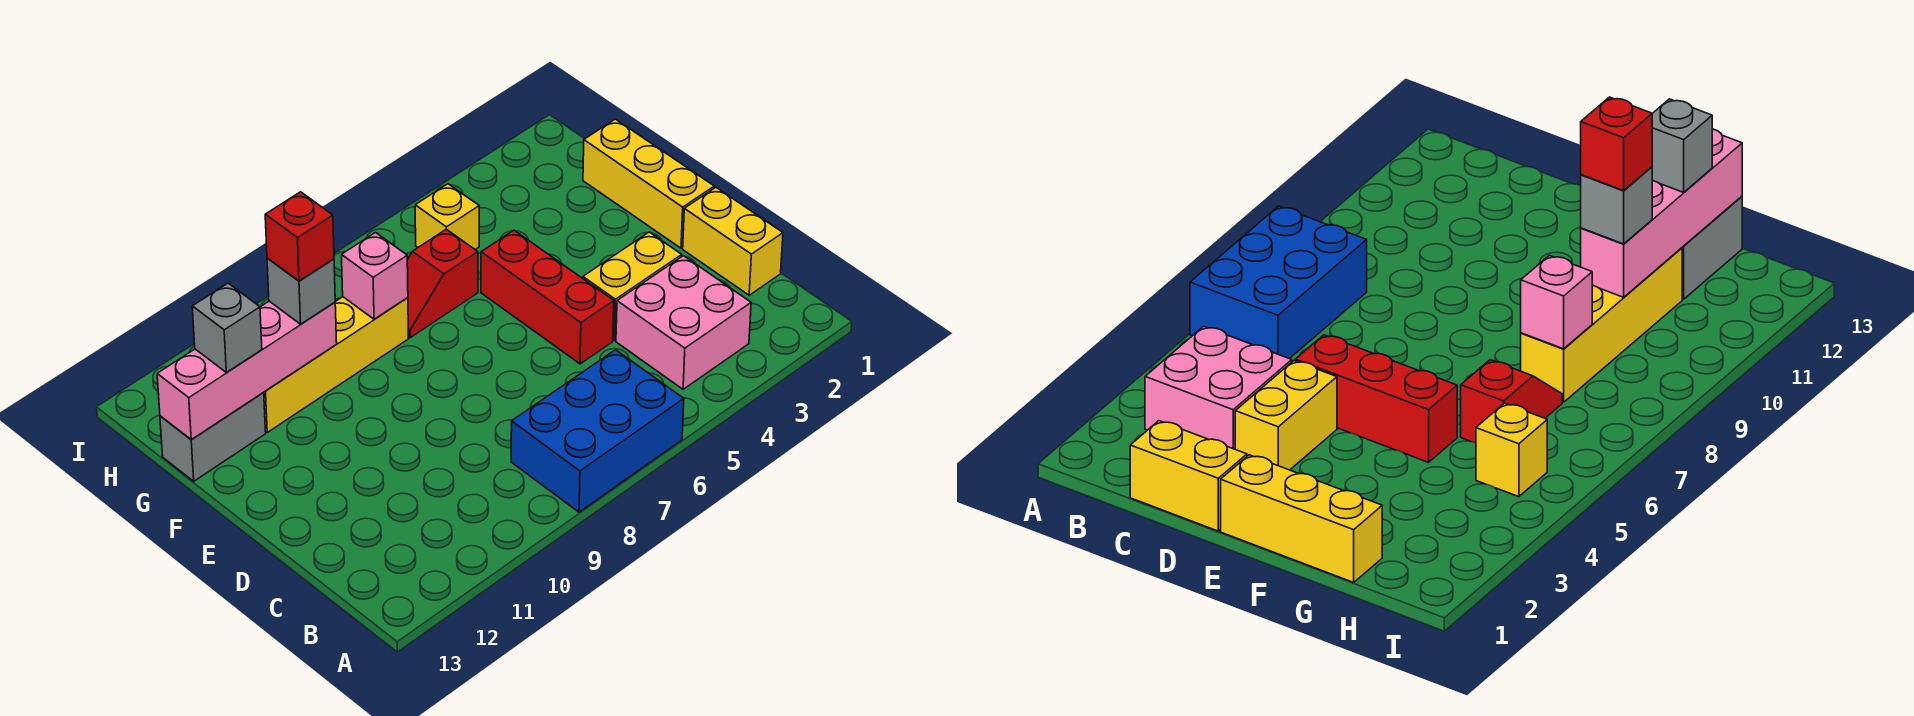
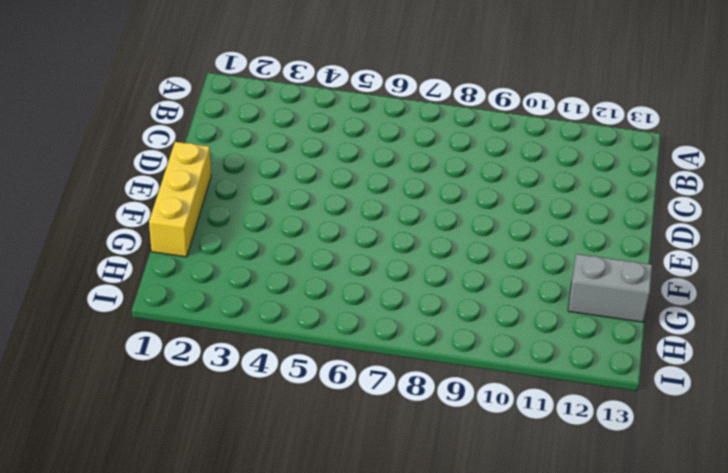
none -> blue 2x3 brick [511,350,684,512]
none -> pink 2x2 brick [616,256,751,389]
none -> yellow 1x2 brick [683,187,783,295]

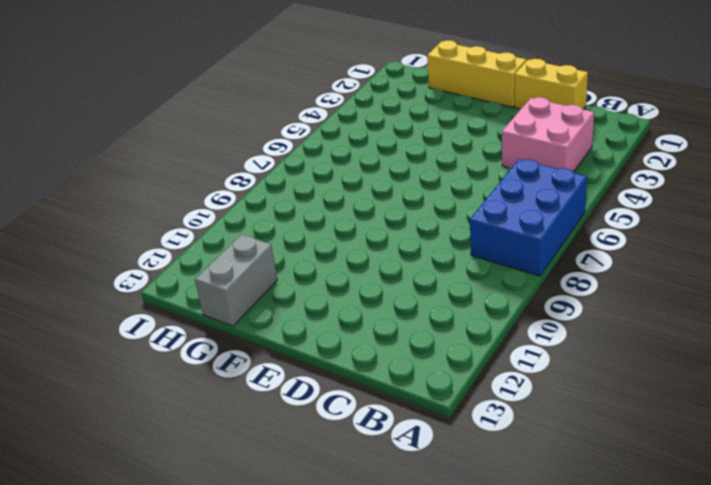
none -> yellow 1x2 brick [583,232,682,340]
none -> red 1x3 brick [481,230,614,364]
none -> red 1x2 slope [407,229,478,338]

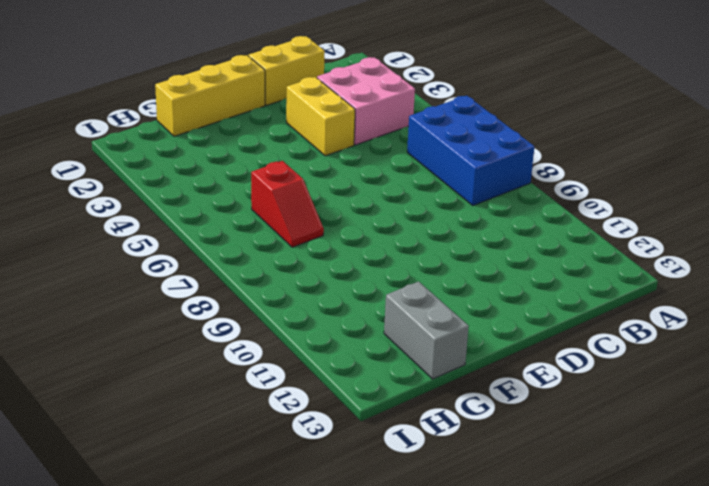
none -> red 1x3 brick [481,230,614,364]
none -> yellow 1x4 brick [263,297,409,432]
none -> yellow 1x1 brick [415,184,479,249]

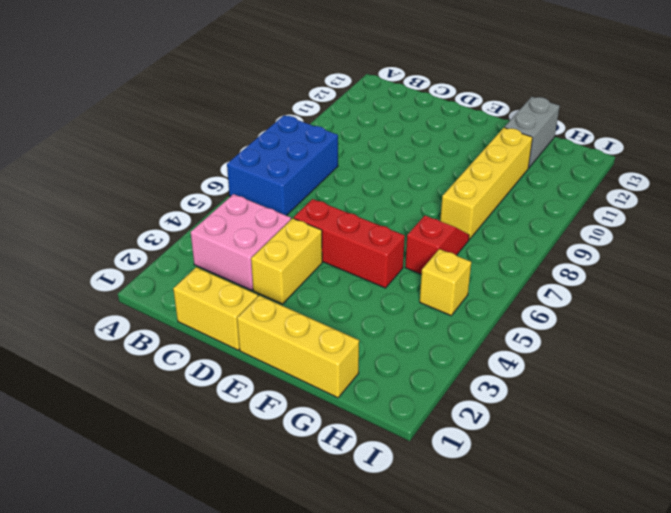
none -> pink 1x1 brick [342,233,408,319]
none -> pink 1x4 brick [157,301,337,439]
none -> grey 1x1 brick [267,258,335,324]

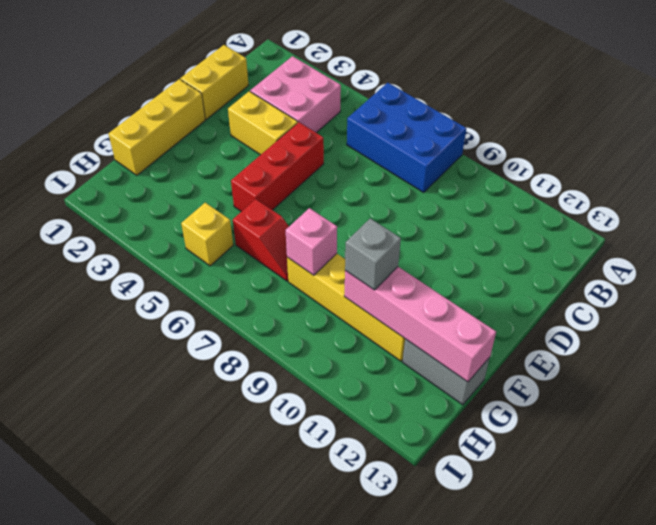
none -> grey 1x1 brick [192,283,262,373]
none -> red 1x1 brick [265,192,334,281]

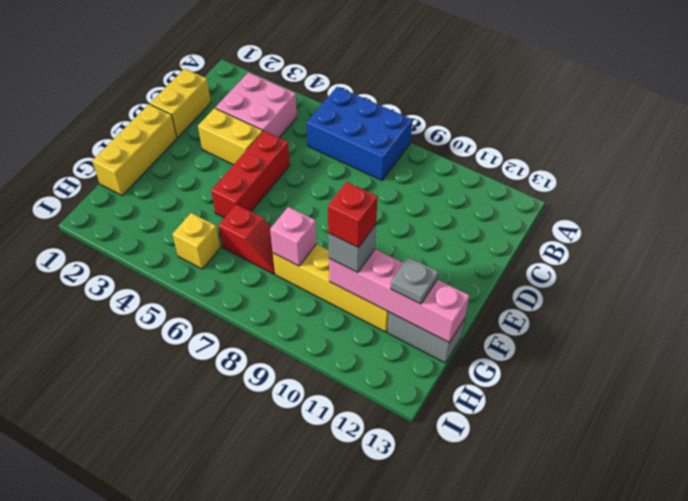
grey 1x1 plate [391,257,438,304] -> grey 1x1 brick [192,283,262,373]

